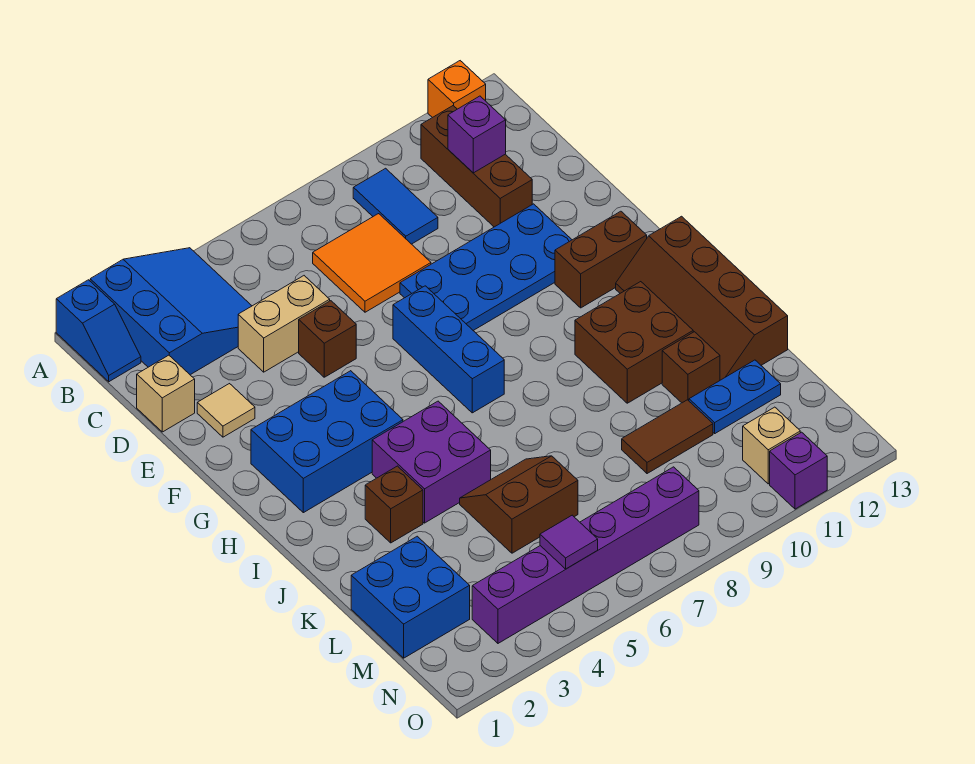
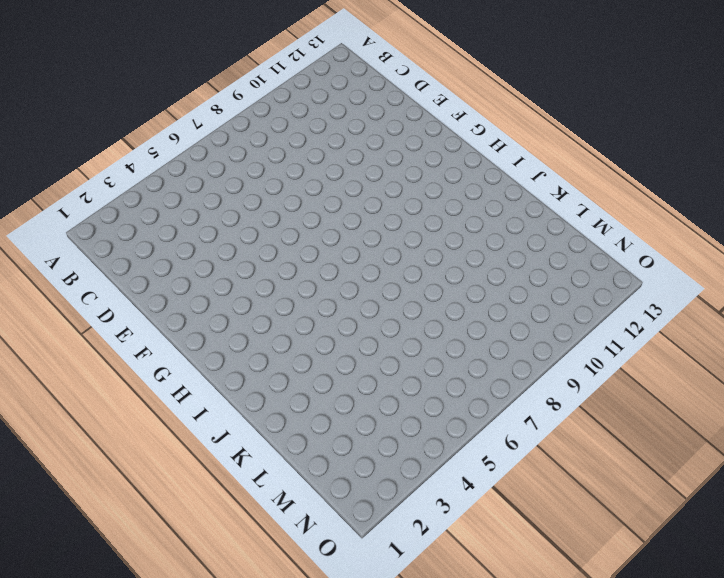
none -> blue 1x2 slope [56,280,141,382]
none -> blue 3x3 slope [90,248,252,375]
none -> orange 1x1 brick [428,61,486,118]

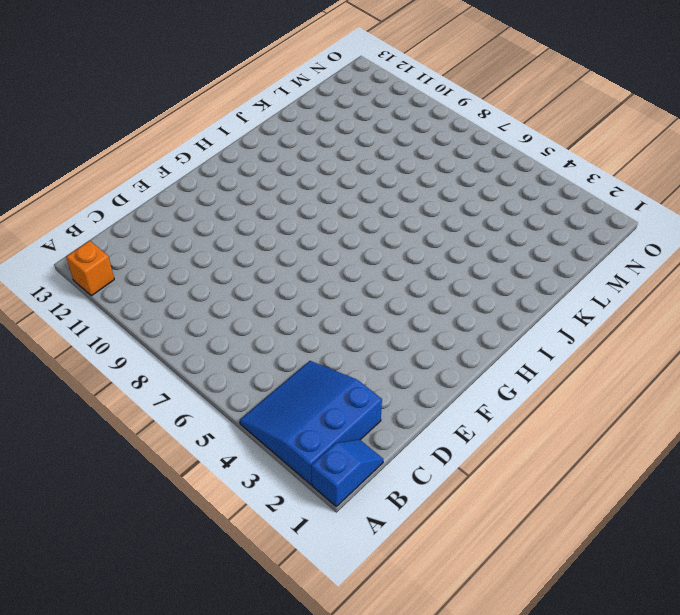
none -> blue 1x2 tile [353,168,438,244]
none -> brown 1x3 brick [421,106,532,227]
none -> orange 2x2 tile [313,214,431,312]

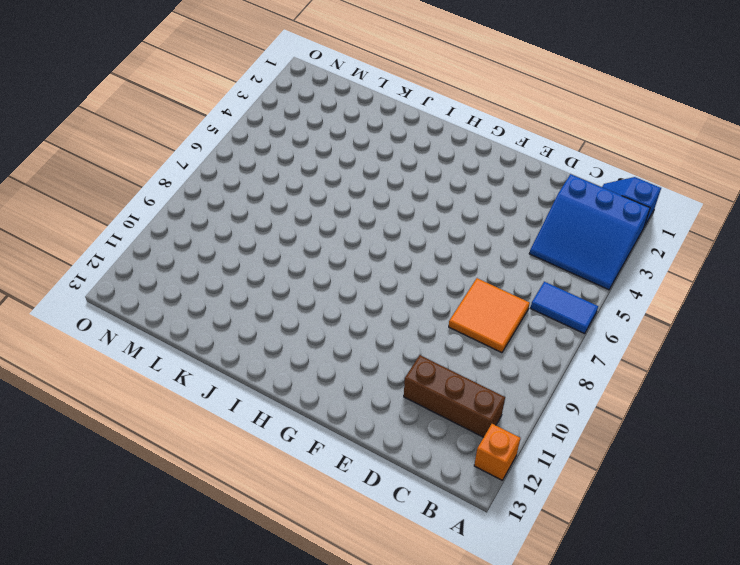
blue 1x2 tile [531,282,598,334] -> blue 1x2 tile moved to [353,168,438,244]
none -> tan 1x1 brick [137,355,195,432]
none -> tan 1x2 brick [238,276,330,372]
none -> tan 1x1 tile [197,384,255,437]

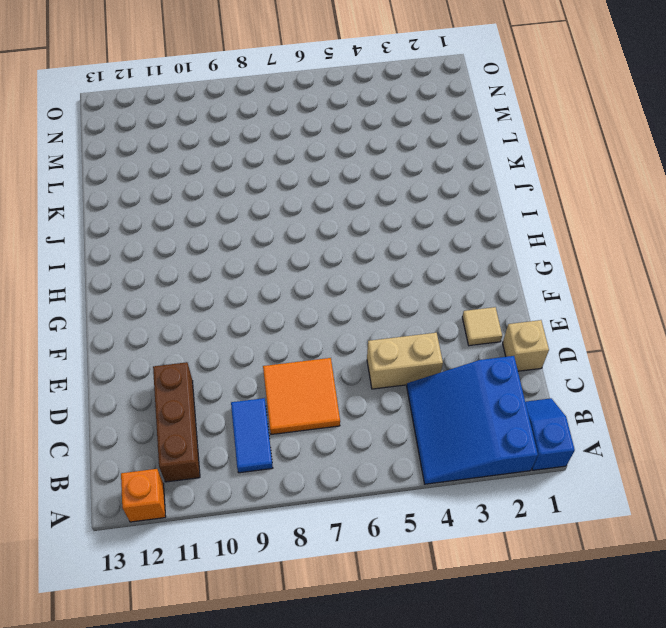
none -> brown 1x1 brick [299,301,356,377]
none -> blue 2x4 plate [400,204,572,330]
none -> blue 1x3 brick [393,286,504,413]

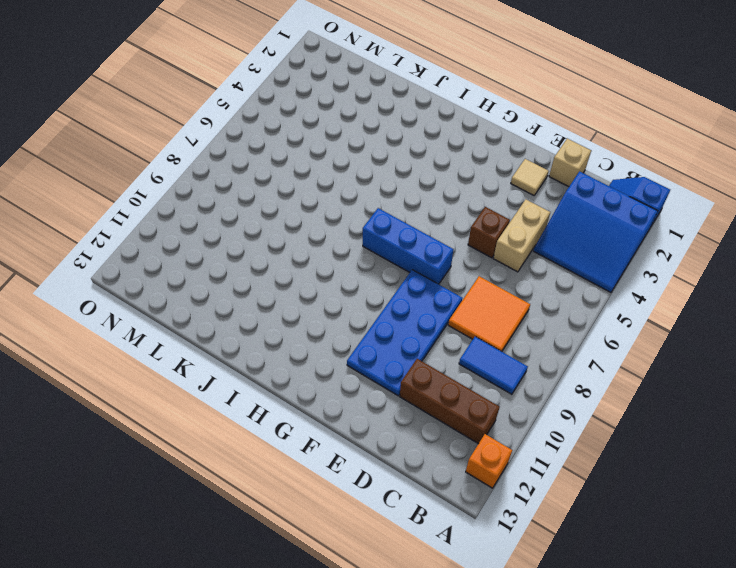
none -> blue 2x3 brick [251,371,403,513]
none -> brown 1x2 brick [555,211,647,308]
none -> brown 2x4 slope [616,216,788,380]

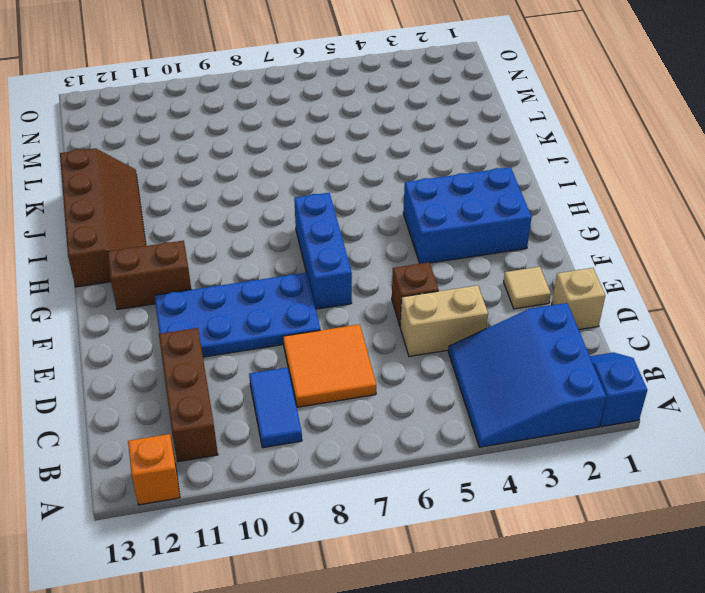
none -> purple 2x2 brick [372,401,491,523]
none -> brown 2x2 brick [575,282,693,403]
none -> brown 1x1 brick [365,466,423,543]

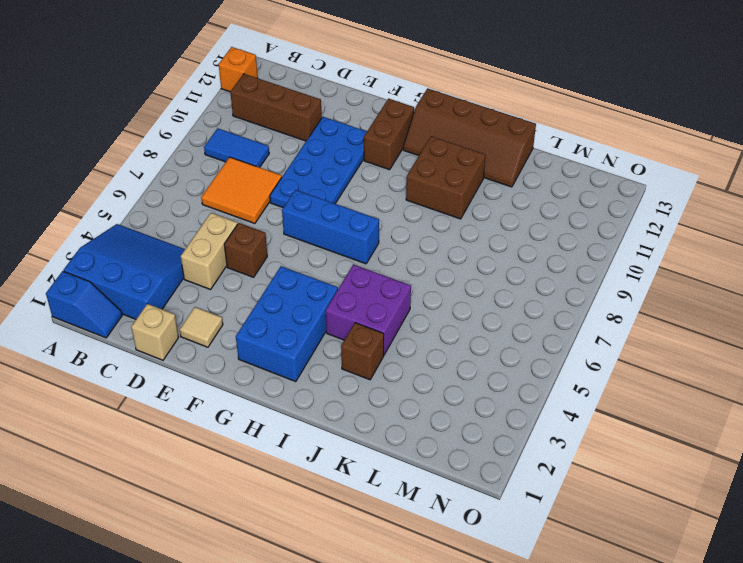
none -> brown 2x2 slope [460,456,578,553]
none -> brown 1x1 brick [662,332,720,403]
none -> blue 2x2 brick [351,536,470,658]

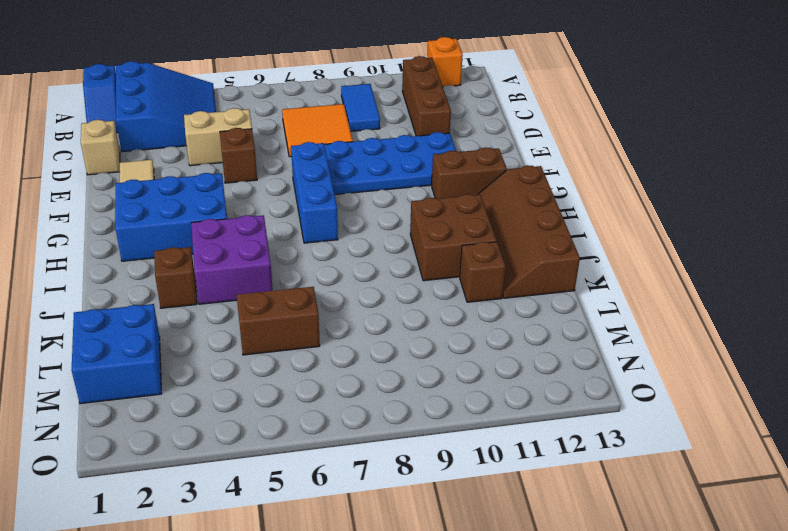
none -> brown 1x2 tile [622,400,713,474]
none -> blue 1x2 plate [689,360,781,433]
none -> purple 1x6 brick [472,467,699,643]

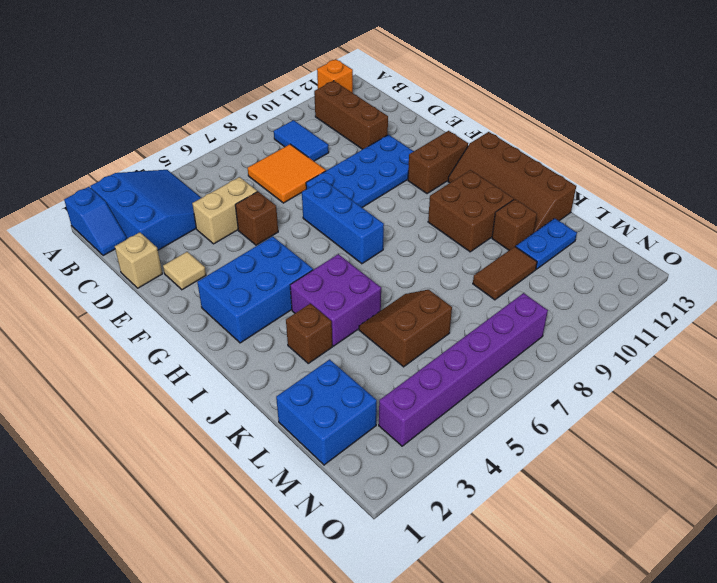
none -> tan 1x1 brick [743,407,800,484]
none -> purple 1x1 brick [770,432,827,509]
none -> purple 1x1 brick [448,96,506,173]

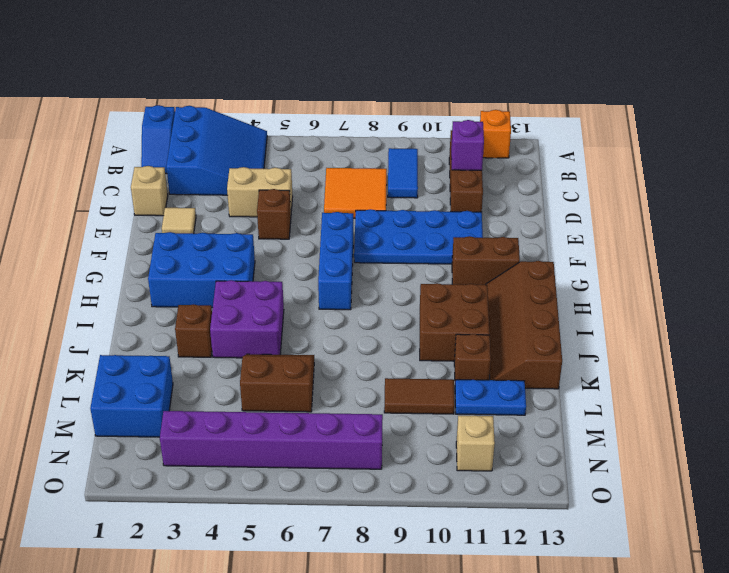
none -> purple 1x1 brick [770,432,827,509]
none -> purple 1x1 tile [540,515,598,569]

